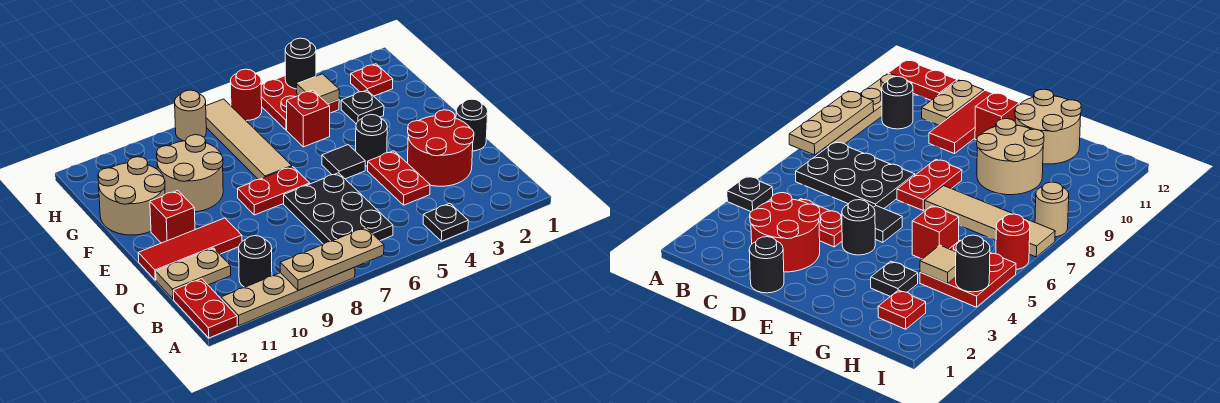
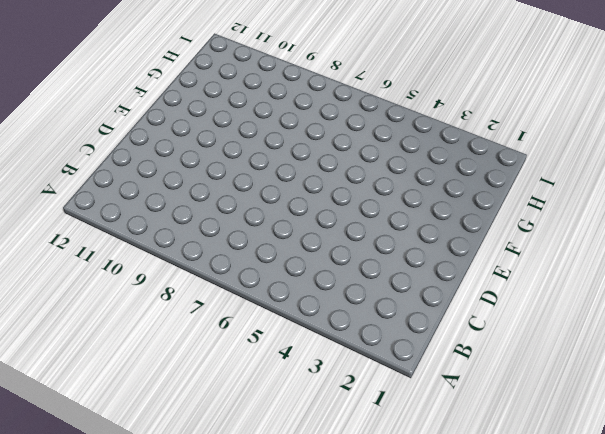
none -> black 1x1 plate [423,203,468,241]
none -> tan 1x4 plate [221,267,355,325]
none -> red 1x2 plate [173,279,237,338]

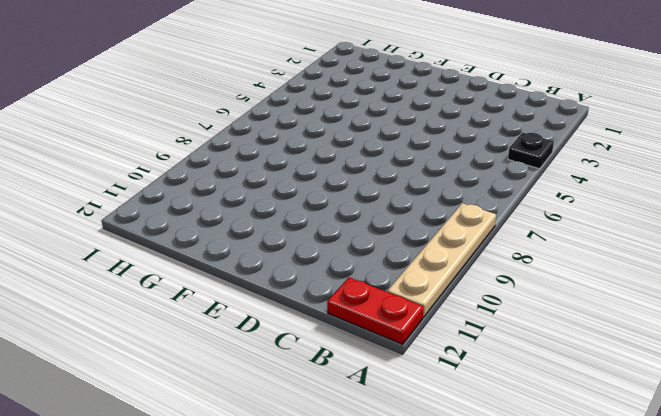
none -> black 2x3 plate [284,173,393,244]
none -> black 1x1 round brick [239,236,272,287]
none -> red 2x2 round brick [408,110,474,186]

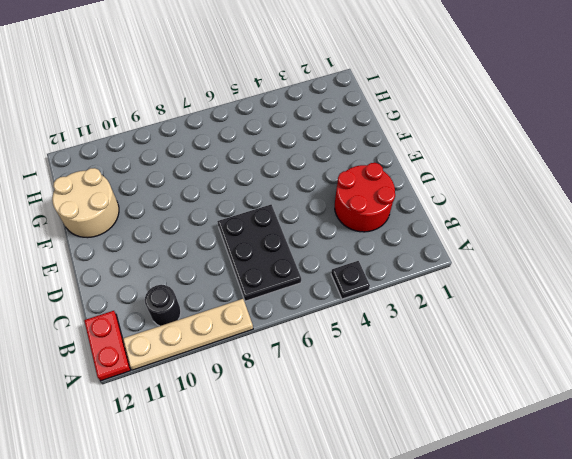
none -> red 1x2 plate [368,151,430,205]
none -> tan 1x2 plate [156,248,231,299]
none -> black 1x1 round brick [456,99,488,151]

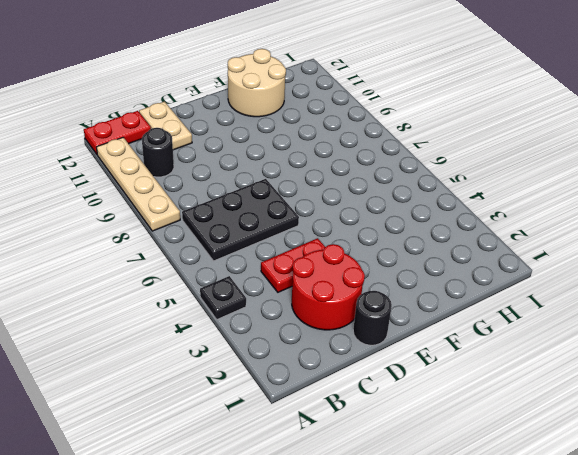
none -> red 1x3 tile [138,218,242,280]
none -> black 1x1 round brick [356,115,387,166]
none -> black 1x1 tile [322,145,365,179]

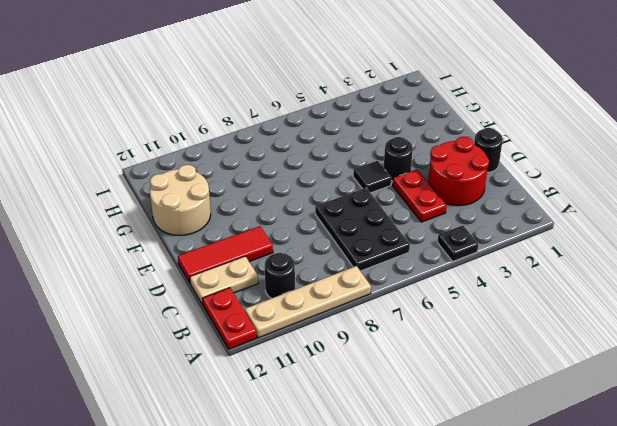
none -> red 1x2 plate [238,166,310,215]
none -> red 1x1 brick [150,190,195,243]
none -> tan 1x4 tile [206,99,292,179]

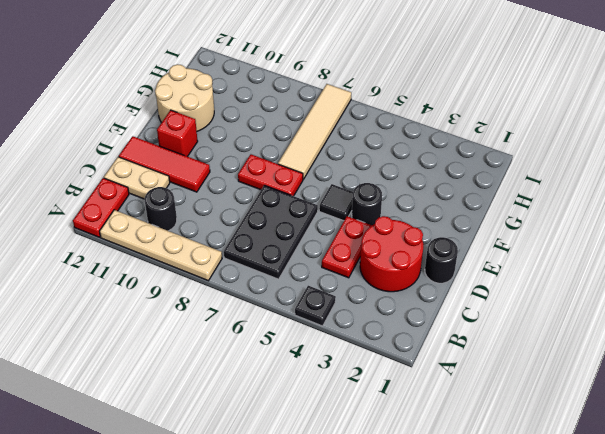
none -> tan 2x2 round brick [157,135,223,212]
none -> black 1x1 plate [341,90,384,124]
none -> red 1x1 brick [287,90,330,147]

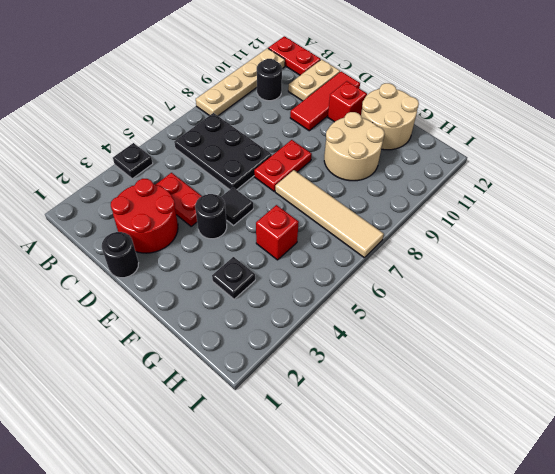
none -> red 1x1 plate [351,64,393,96]
none -> red 2x2 plate [261,76,339,130]
none -> red 1x1 round brick [230,69,262,121]

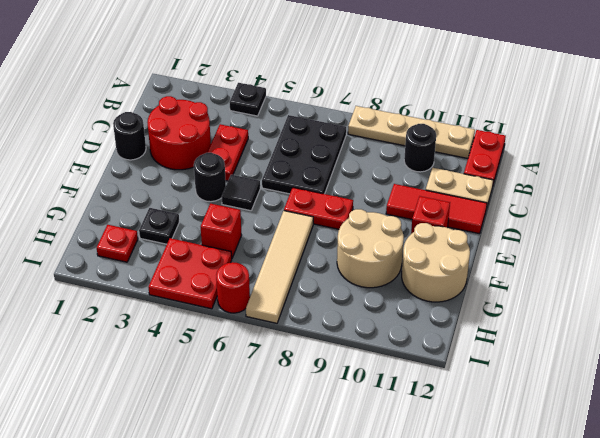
none -> tan 1x1 round brick [175,90,206,141]
none -> tan 1x3 plate [280,227,384,290]
none -> tan 1x1 tile [297,74,339,104]

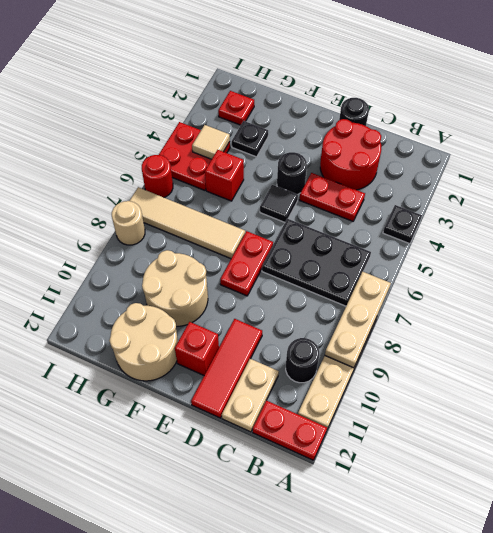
none -> black 1x1 round brick [285,38,316,89]

